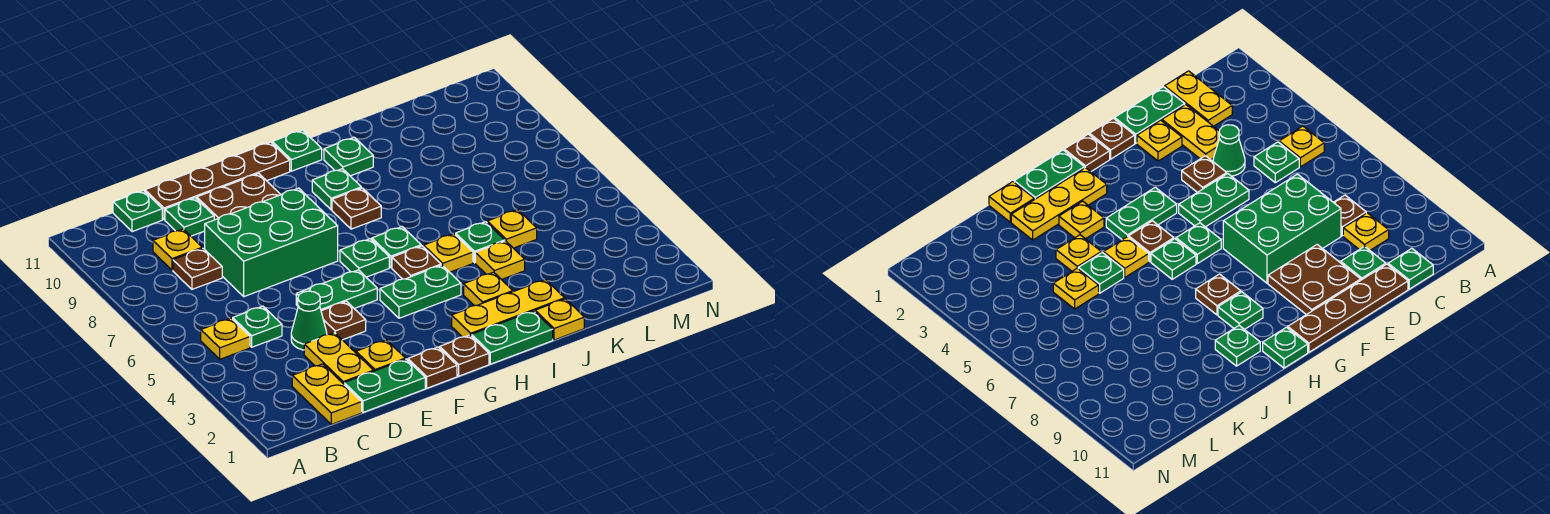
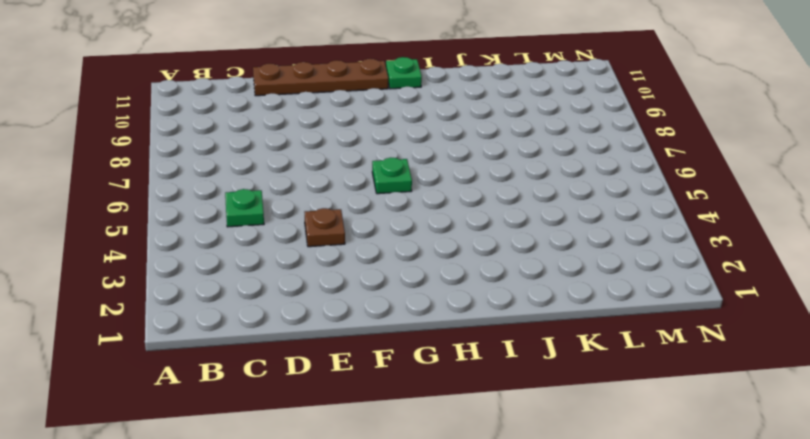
none -> yellow 1x1 plate [201,318,250,359]
none -> yellow 1x2 plate [292,364,362,424]
none -> brown 1x1 plate [173,248,222,289]
none -> yellow 1x1 plate [153,229,202,270]

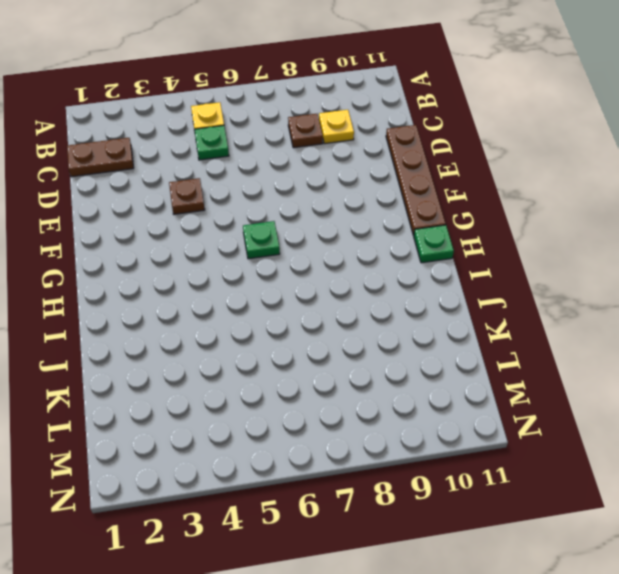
brown 1x2 plate [67,138,134,177] -> yellow 1x2 plate [292,364,362,424]
none -> green 1x1 plate [113,190,162,232]
none -> green 1x2 plate [344,359,425,412]
none -> yellow 1x2 plate [304,333,374,384]
none -> green 1x1 cone [291,291,327,350]

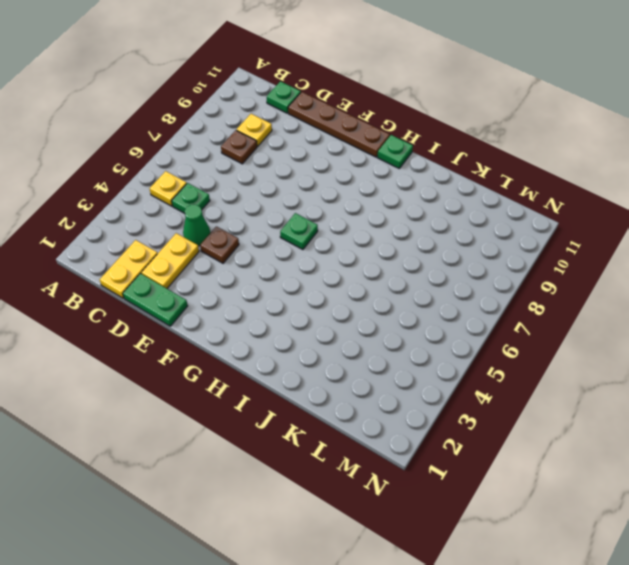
none -> green 2x3 brick [205,188,338,297]
none -> green 1x1 plate [165,198,214,236]
none -> yellow 1x1 plate [356,340,405,371]
none -> green 1x2 plate [296,270,377,311]

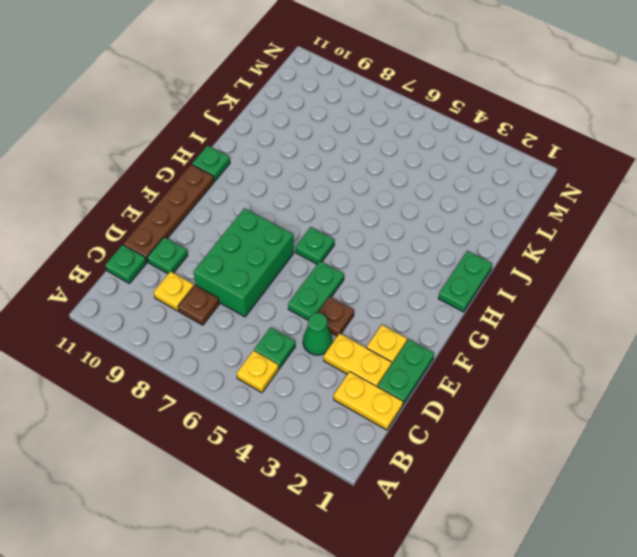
none -> brown 2x2 plate [197,174,281,220]
none -> brown 1x1 plate [408,347,457,388]
none -> brown 1x1 plate [440,335,489,376]
none -> green 1x2 plate [380,265,461,318]

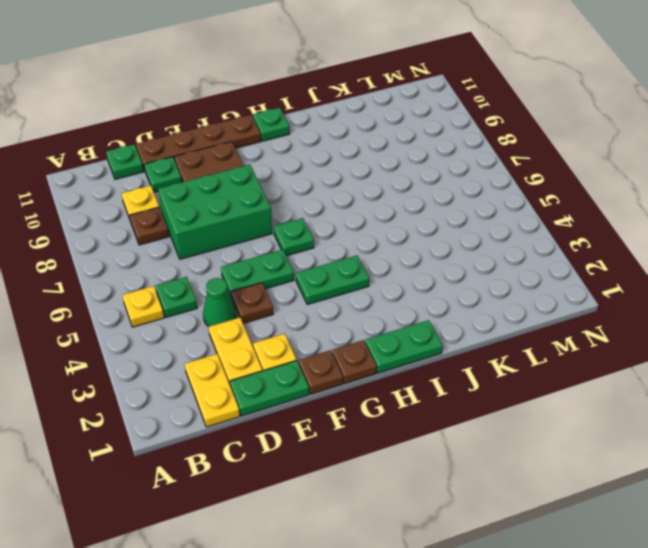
none -> yellow 1x3 plate [452,280,565,337]
none -> brown 1x1 plate [392,246,441,279]
none -> green 1x1 plate [372,227,421,268]
none -> brown 1x1 plate [332,188,381,229]

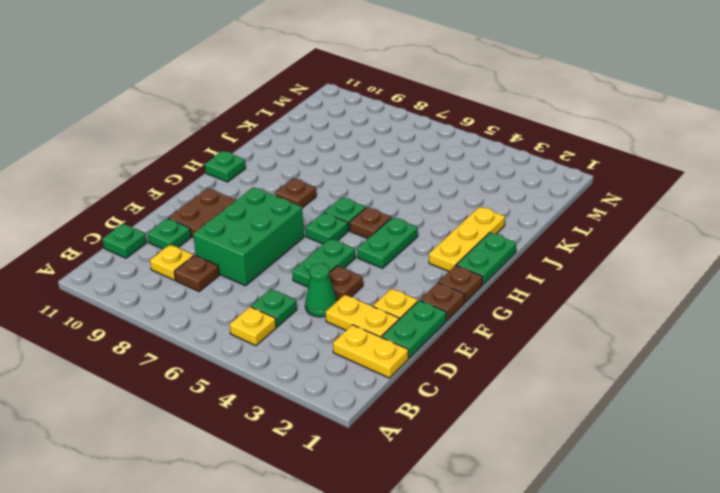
none -> brown 1x4 plate [145,142,290,219]
none -> green 1x1 plate [312,169,361,210]
none -> yellow 1x1 plate [464,272,513,306]
none -> yellow 1x1 plate [424,234,473,272]

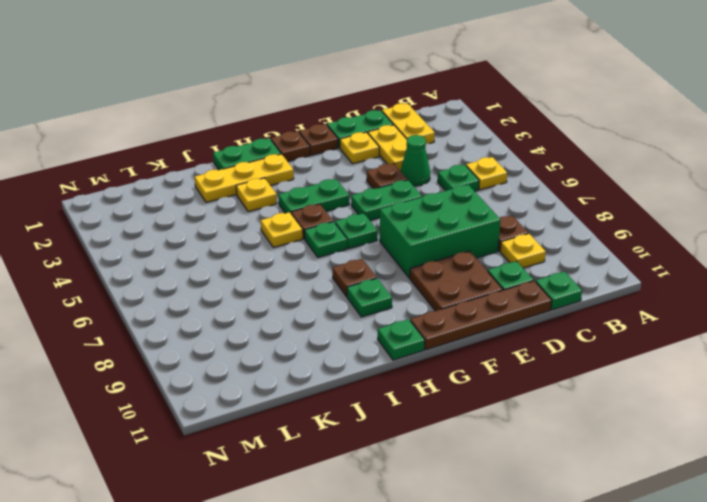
none -> green 1x1 plate [324,137,373,176]
none -> yellow 1x1 plate [535,299,584,340]
none -> yellow 1x1 plate [475,241,525,280]
none -> green 1x1 plate [456,222,505,263]

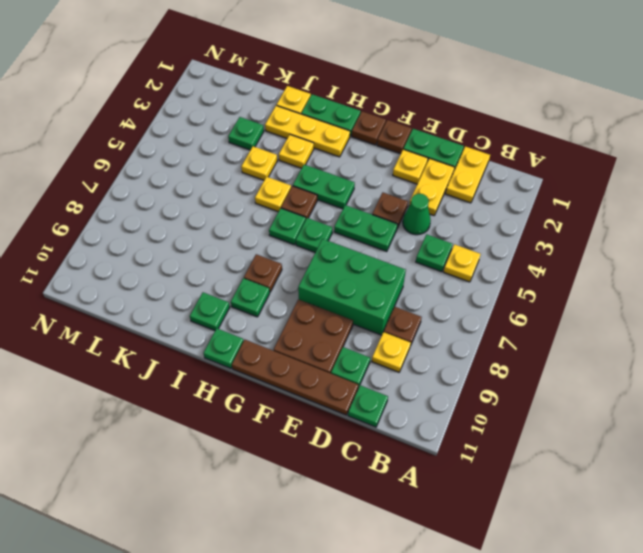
green 1x1 plate [228,117,264,150] -> green 1x1 plate moved to [456,222,505,263]
none -> yellow 1x1 plate [487,210,537,248]

